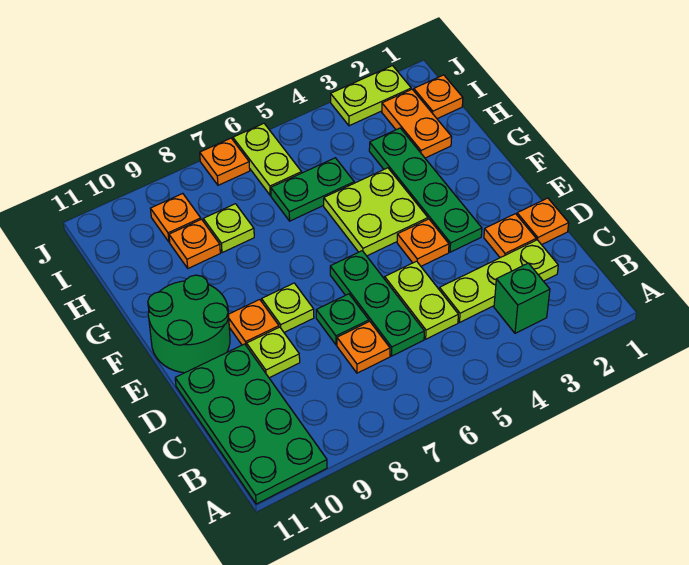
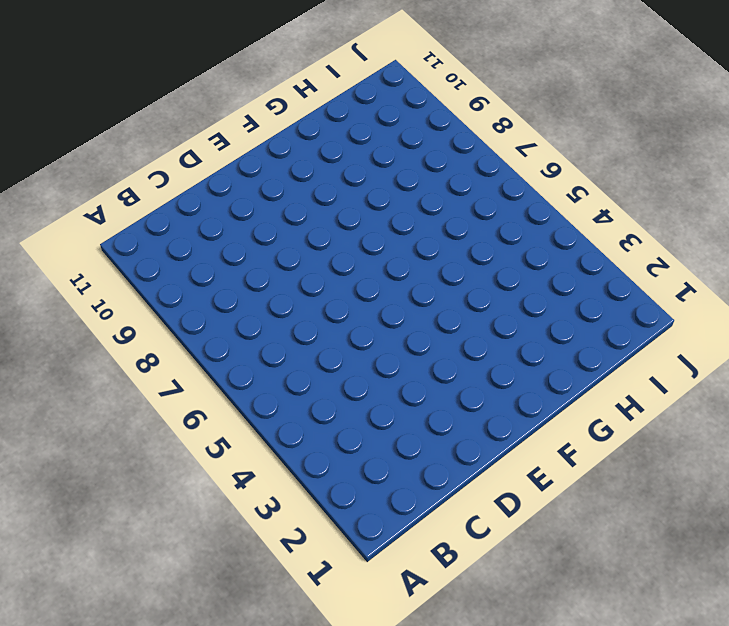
none -> green 2x4 plate [175,344,327,504]
none -> green 1x1 brick [494,263,550,333]
none -> lime 1x3 plate [439,240,558,322]

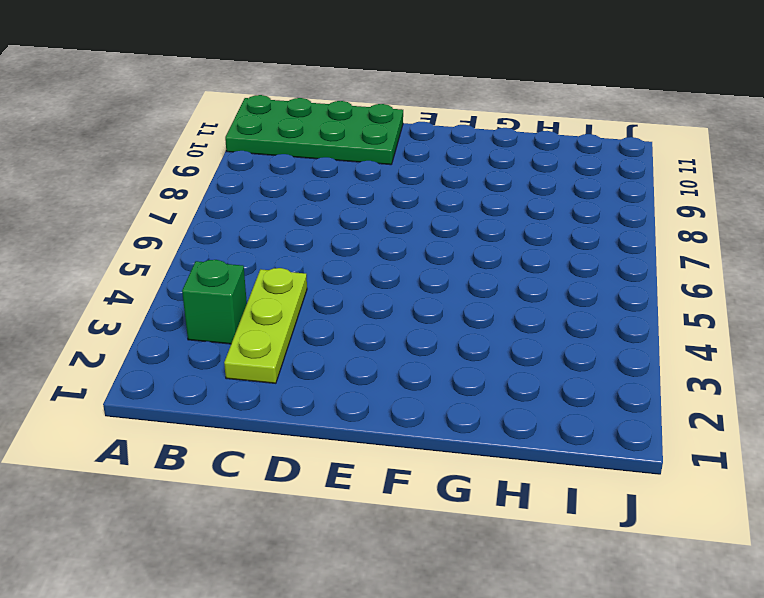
none -> lime 1x2 plate [385,261,458,339]
none -> green 1x3 plate [330,251,424,356]
none -> orange 1x1 plate [337,321,390,373]

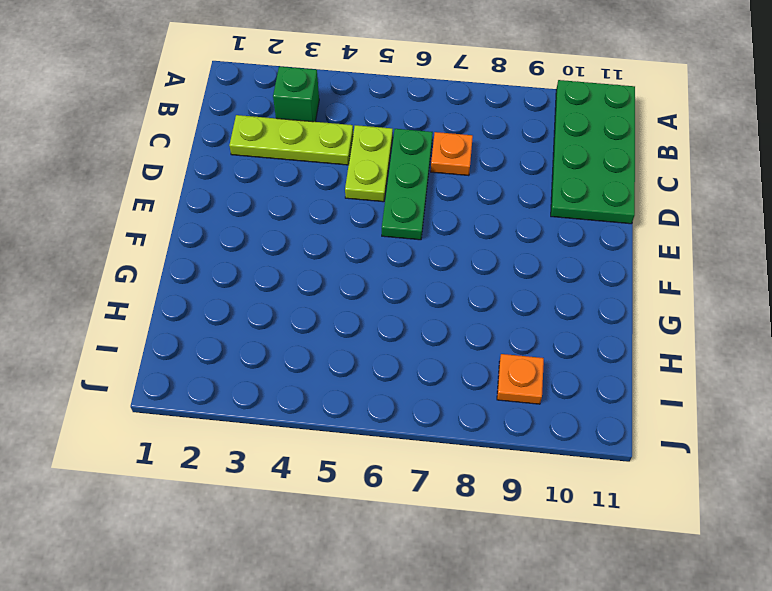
none -> orange 1x1 plate [517,198,569,245]
none -> orange 1x1 plate [484,214,536,258]
none -> green 1x1 plate [316,294,369,345]

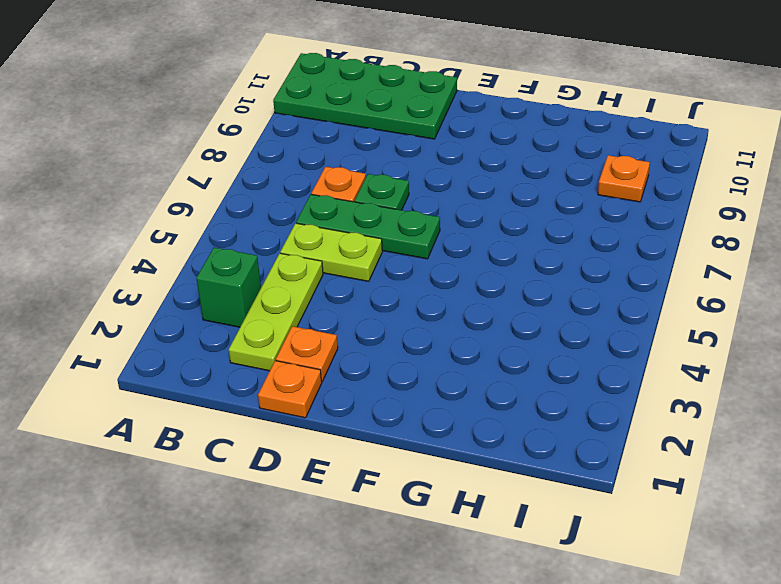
none -> lime 1x1 plate [247,327,300,378]
none -> green 1x4 plate [369,128,482,252]
none -> orange 1x1 plate [397,219,449,266]

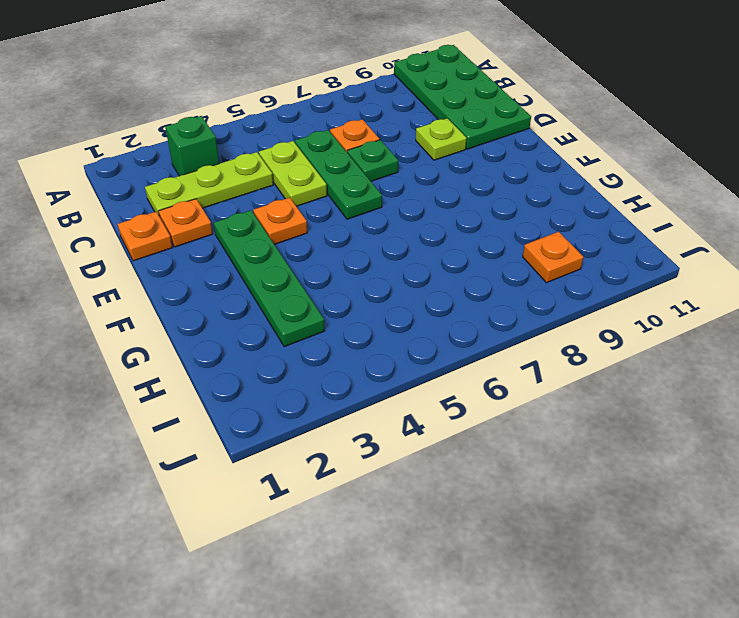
none -> lime 1x1 plate [262,283,314,332]
none -> orange 1x1 plate [228,300,279,346]
none -> green 2x2 round brick [148,275,230,373]

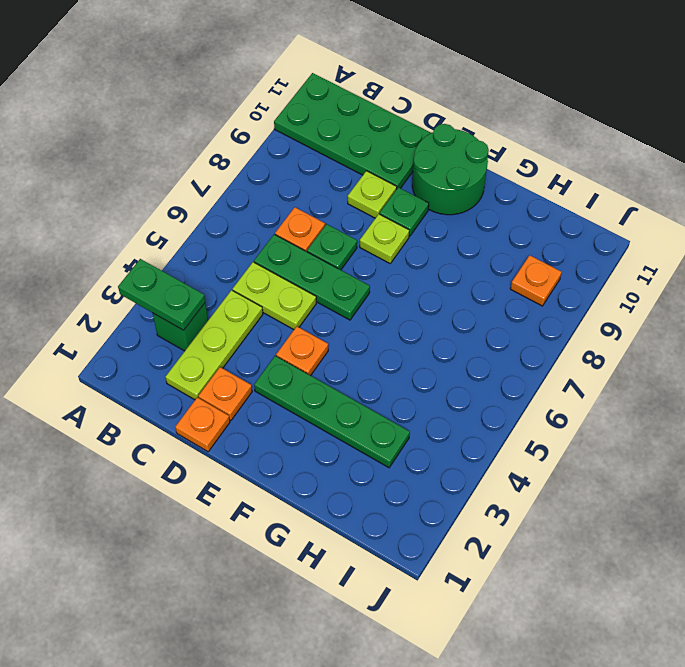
green 1x2 plate [118,259,205,330] -> green 1x2 plate turned to [271,158,354,221]
green 1x1 plate [380,187,429,236] -> orange 1x1 plate [228,300,279,346]
none -> lime 2x2 plate [324,168,428,256]
none -> orange 1x2 plate [382,89,452,158]
none -> lime 1x1 plate [203,204,254,253]

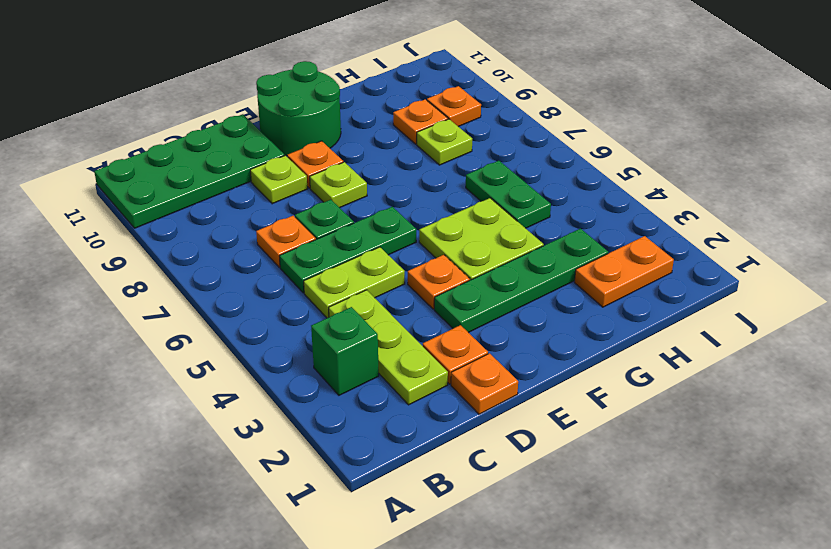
none -> orange 1x1 plate [414,75,463,119]
none -> lime 1x2 plate [233,123,302,195]
none -> lime 1x2 plate [331,66,411,126]

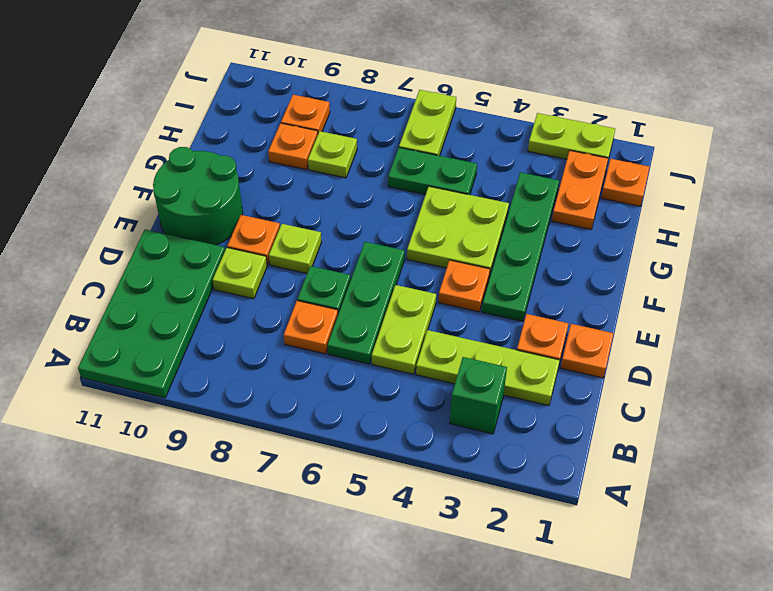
none -> orange 1x1 plate [200,138,250,185]

